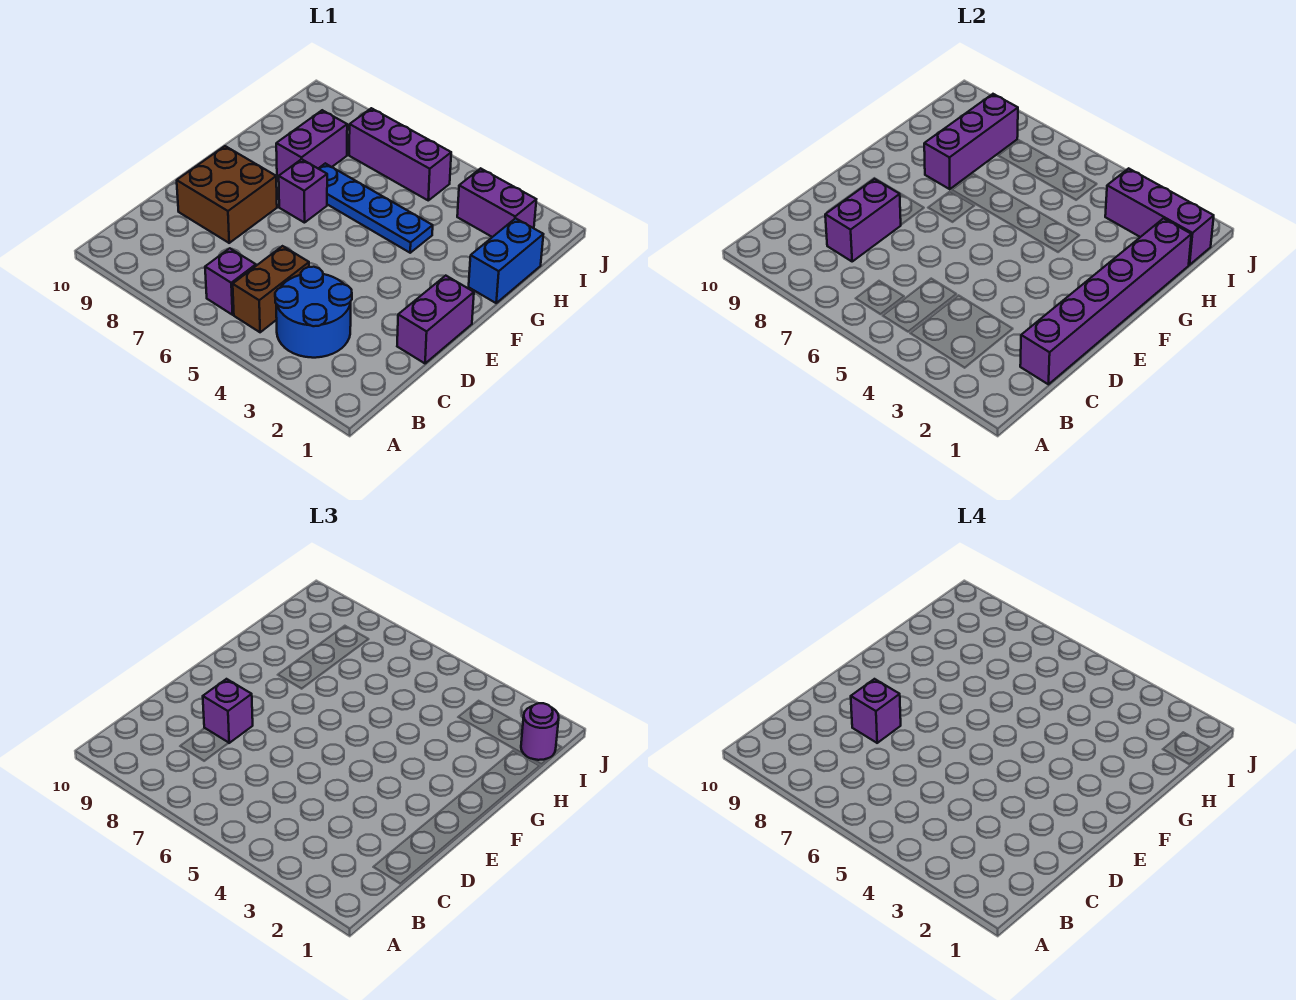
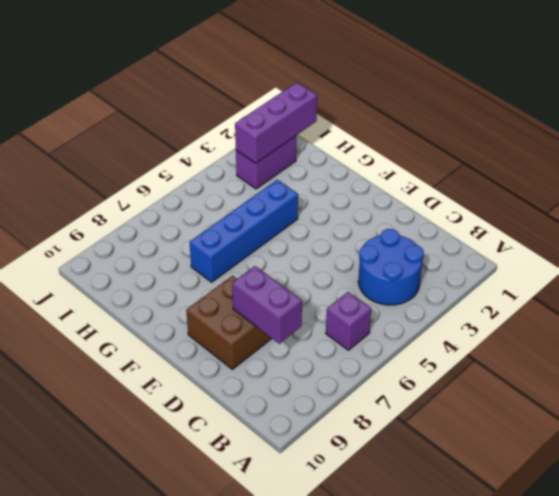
blue 1x4 brick [190,180,298,282] -> blue 1x4 plate [318,163,433,253]
none -> brown 1x2 brick [233,246,309,332]
none -> purple 1x2 brick [397,276,474,363]
none -> purple 1x1 brick [279,159,327,223]

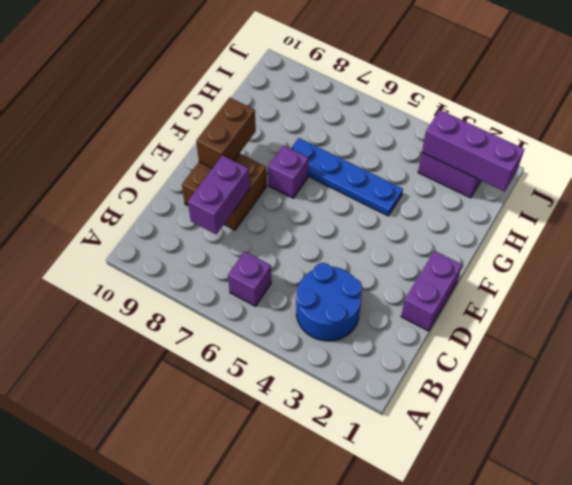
brown 1x2 brick [196,97,256,168] -> brown 1x2 brick moved to [233,246,309,332]
none -> blue 1x2 brick [469,218,543,303]
none -> purple 1x2 brick [276,110,347,176]
none -> purple 1x3 brick [349,108,451,200]

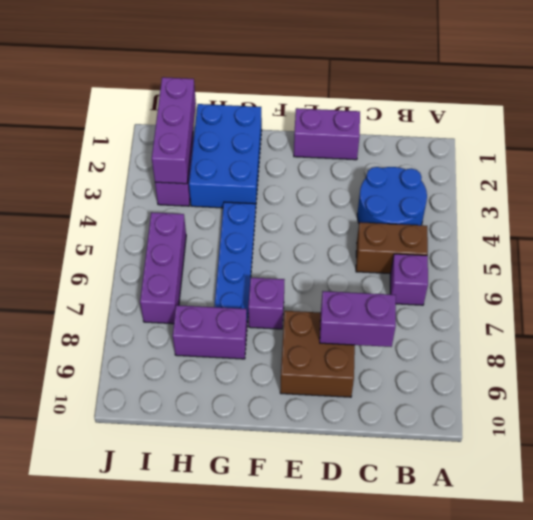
blue 2x3 brick [189,104,262,208] -> blue 1x2 brick [469,218,543,303]
none -> purple 1x6 brick [1020,218,1191,384]
none -> purple 1x3 brick [924,94,1018,189]
none -> purple 1x1 brick [203,679,253,743]

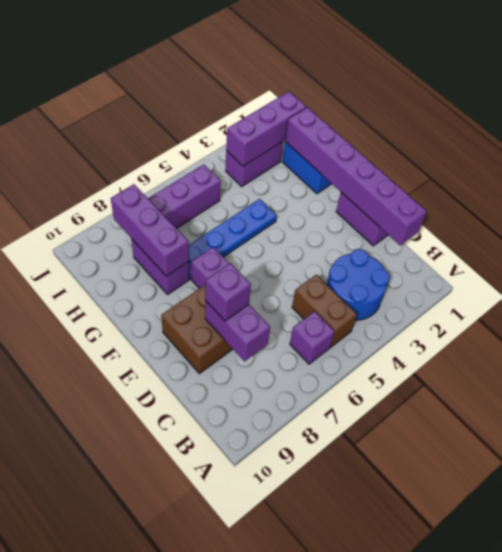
none -> purple 1x1 round brick [521,703,559,760]
none -> purple 1x1 brick [851,679,901,743]

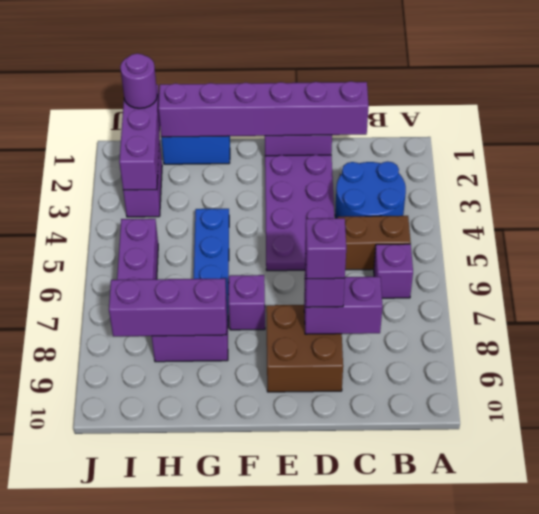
purple 2x4 plate [265,155,334,271] -> none

